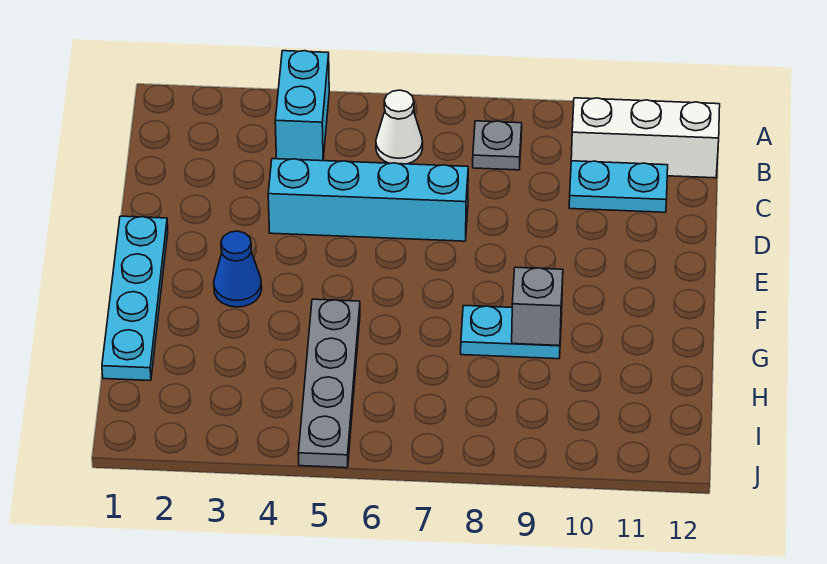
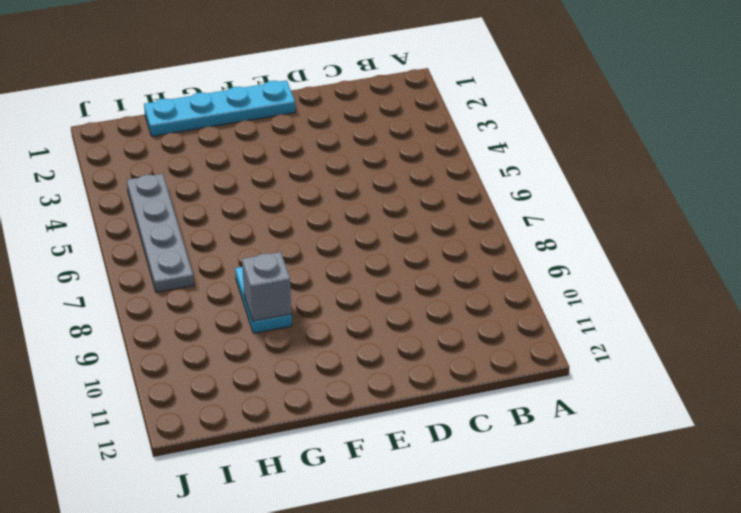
grey 1x4 plate [127,174,194,293] -> grey 1x4 plate turned to [298,299,360,468]
none -> cyan 1x2 brick [275,51,329,161]
none -> white 1x1 cone [376,90,423,164]

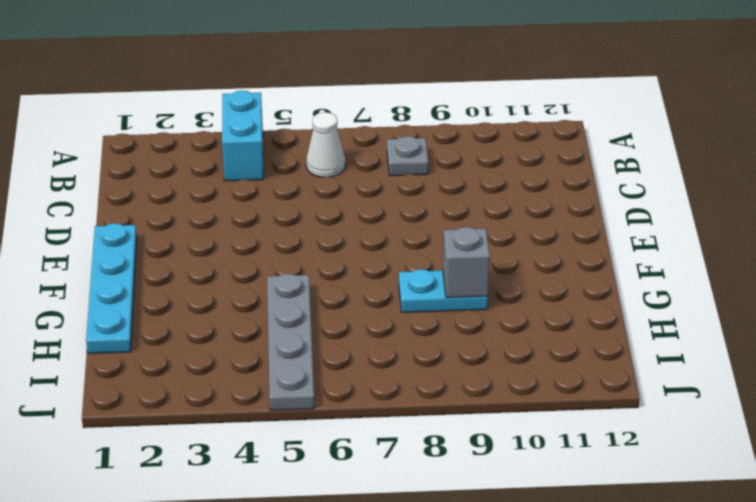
none -> white 1x3 brick [571,98,720,178]
none -> cyan 1x2 plate [569,161,668,212]

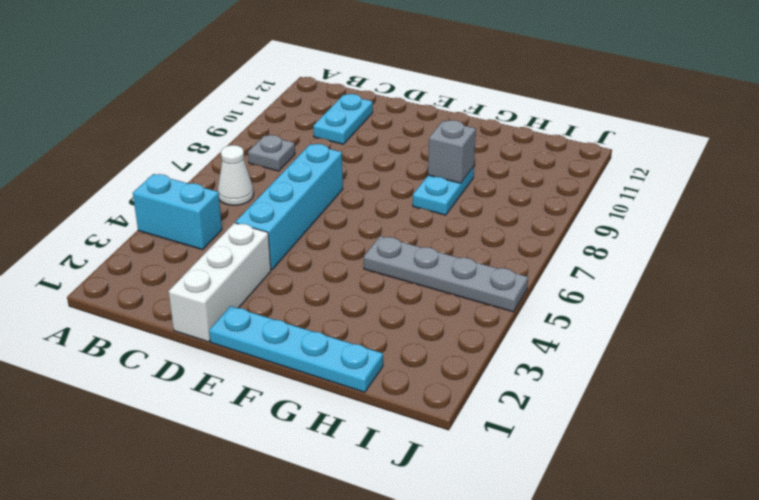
white 1x3 brick [169,223,271,342] -> white 1x3 brick moved to [571,98,720,178]
none -> blue 1x1 cone [214,231,262,307]

